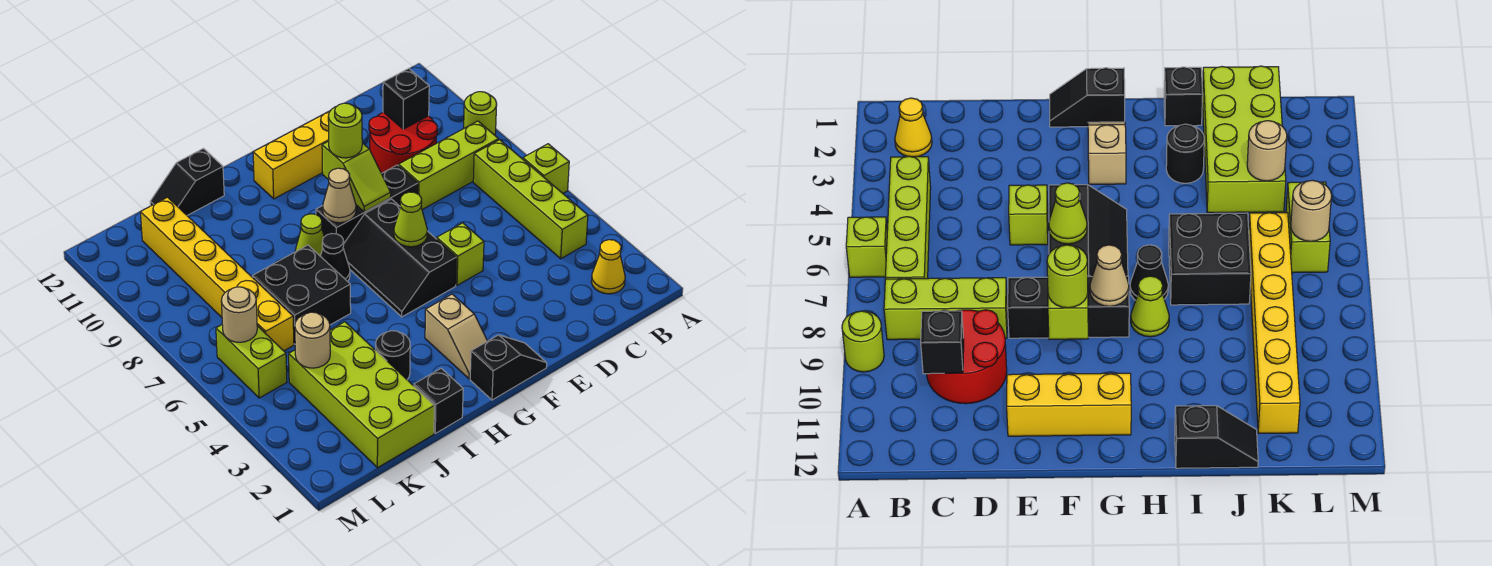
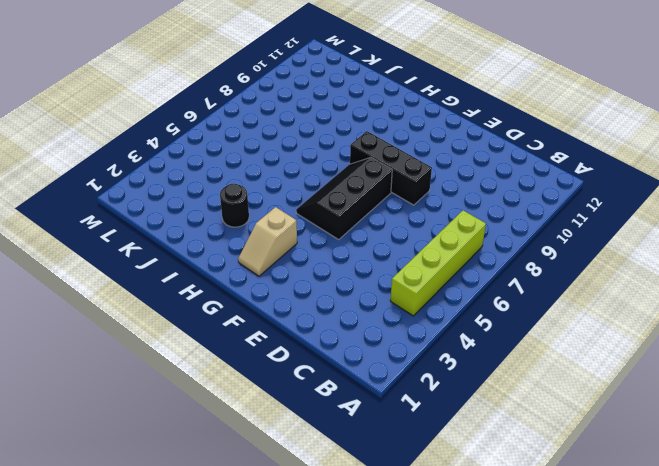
none -> lime 1x1 brick [523,144,569,193]
none -> lime 1x1 round brick [464,92,497,135]
none -> yellow 1x1 cone [591,240,625,294]

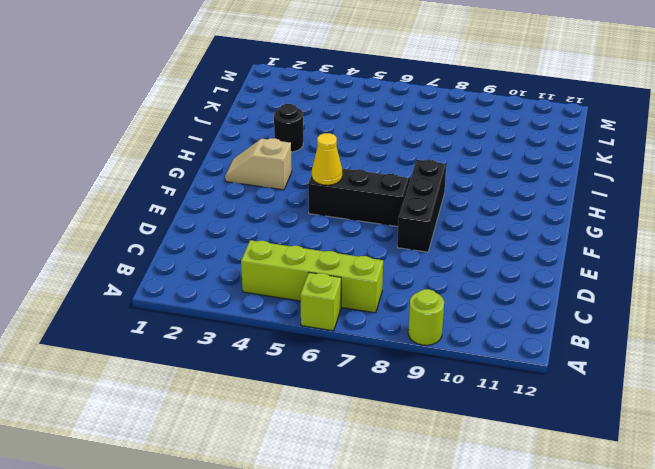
yellow 1x1 cone [311,133,342,185] -> yellow 1x1 cone moved to [591,240,625,294]
none -> lime 1x3 brick [399,121,499,210]
none -> red 2x2 round brick [369,112,437,173]
none -> lime 1x1 brick [437,223,484,285]

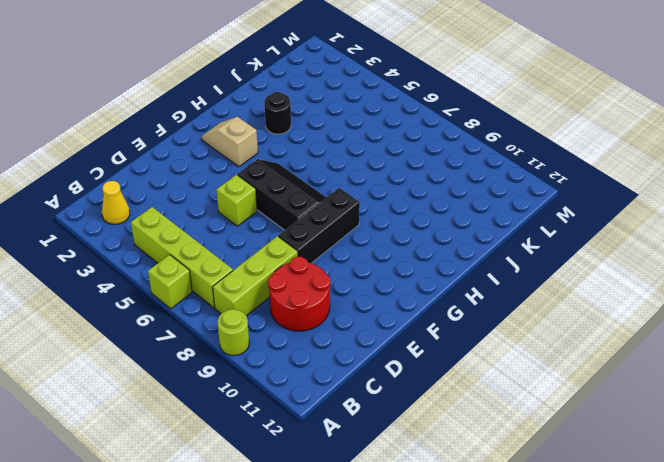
none -> yellow 1x3 brick [253,111,330,199]
none -> black 1x2 slope [470,335,547,400]
none -> black 1x1 cone [320,234,350,281]

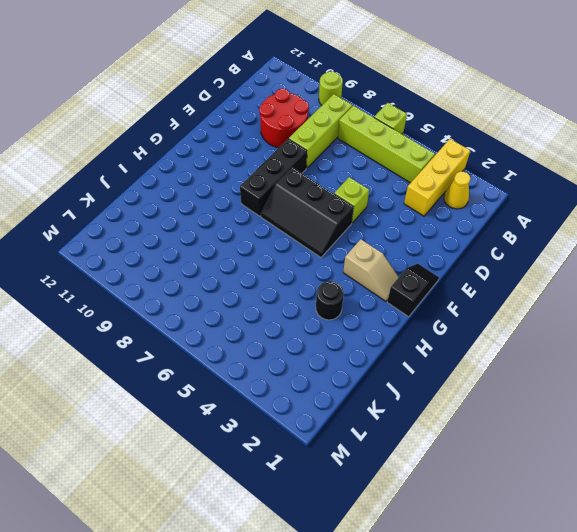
yellow 1x3 brick [404,139,470,216] -> yellow 1x3 brick moved to [253,111,330,199]
none -> black 1x1 cone [320,234,350,281]
none -> lime 1x1 cone [295,214,324,256]
none -> black 1x1 brick [414,368,463,433]

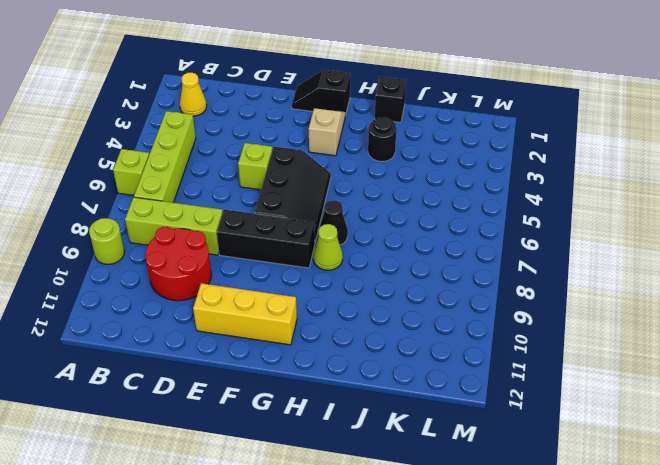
none -> black 2x2 brick [252,245,351,344]
none -> black 1x2 slope [150,149,224,215]
none -> lime 2x4 brick [289,322,434,468]

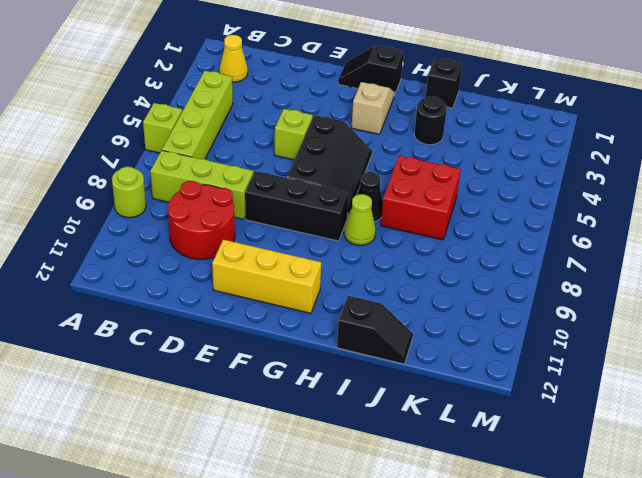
red 2x2 brick [381,156,461,240] -> black 2x2 brick [252,245,351,344]
none -> lime 2x4 brick [289,322,434,468]
none -> yellow 1x6 brick [140,197,294,351]
none -> lime 1x2 brick [216,325,287,398]

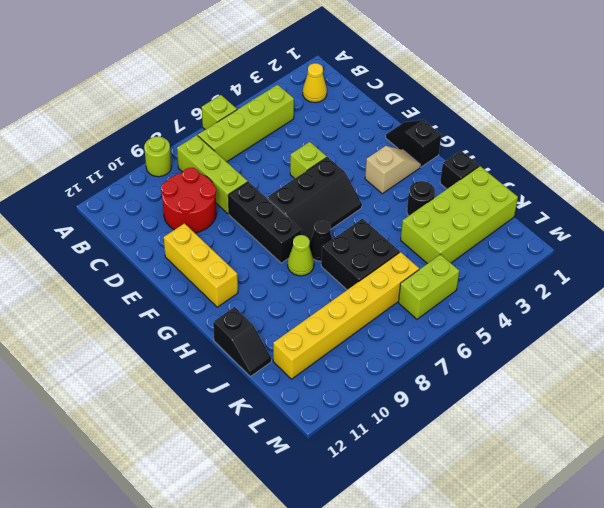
none -> black 1x1 brick [383,69,429,129]
none -> lime 1x1 cone [394,192,427,247]
none -> lime 1x2 slope [322,141,391,212]

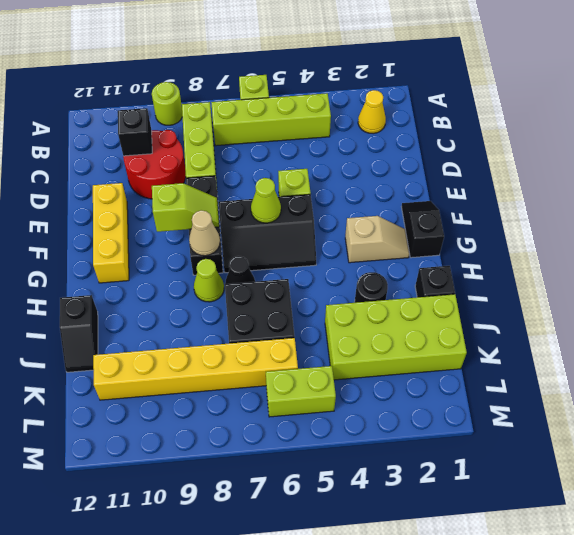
none -> tan 1x1 round brick [295,312,330,368]
none -> tan 1x1 round brick [221,287,257,342]
none -> lime 1x1 round brick [328,103,362,158]

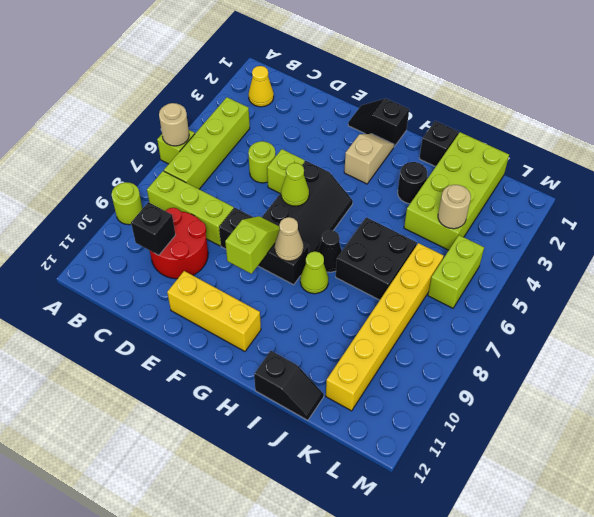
tan 1x1 round brick [159,103,189,146] -> tan 1x1 round brick moved to [221,287,257,342]
lime 1x1 round brick [248,141,276,183] -> lime 1x1 round brick moved to [328,103,362,158]

